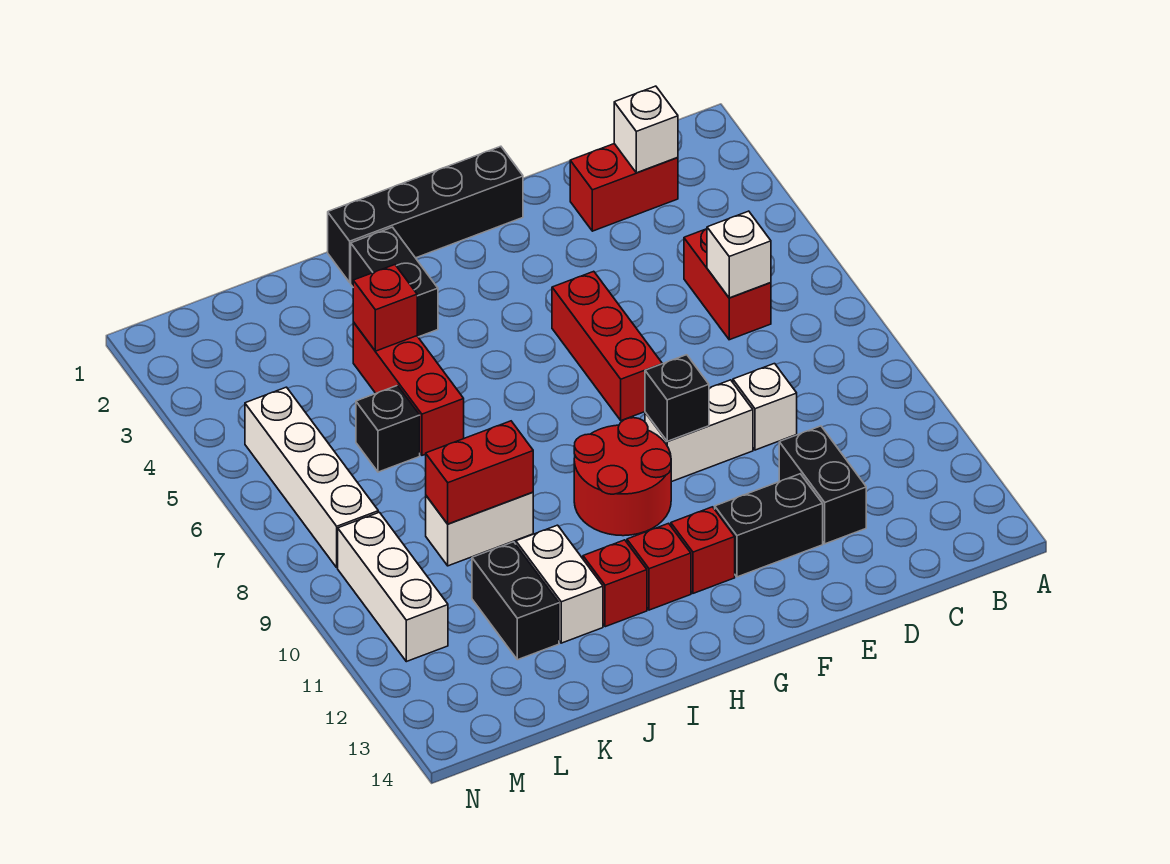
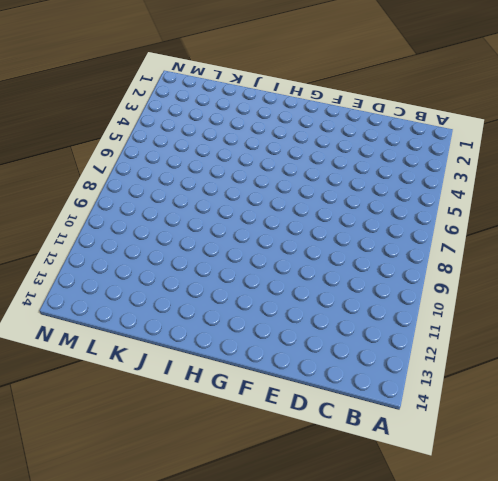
none -> red 1x2 brick [570,144,678,231]
none -> red 1x2 brick [684,229,771,340]
none -> white 1x1 brick [733,364,797,450]

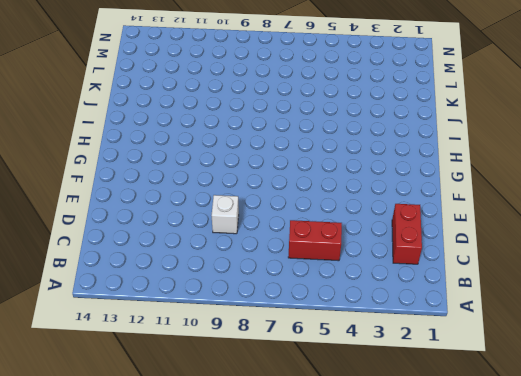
none -> black 1x2 brick [779,426,866,544]
none -> white 1x2 brick [645,380,753,482]
none -> black 1x2 brick [715,474,823,577]

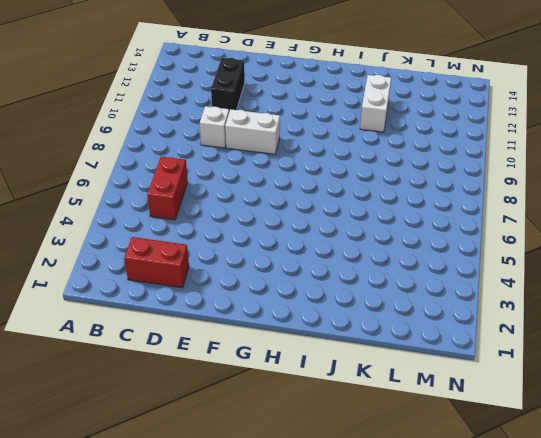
none -> black 1x2 brick [715,474,823,577]
none -> black 1x4 brick [328,146,523,282]
none -> red 1x3 brick [552,271,662,421]

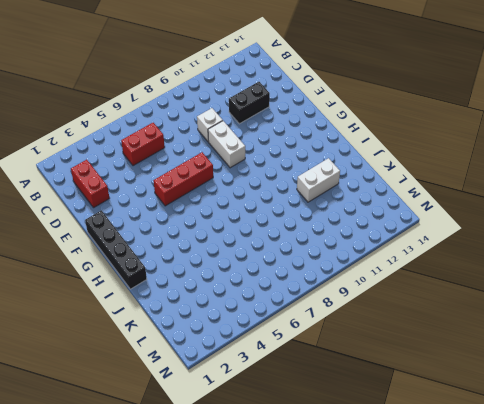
none -> black 1x2 brick [715,474,823,577]
none -> red 2x2 round brick [574,418,671,536]
none -> red 1x1 brick [671,507,735,593]

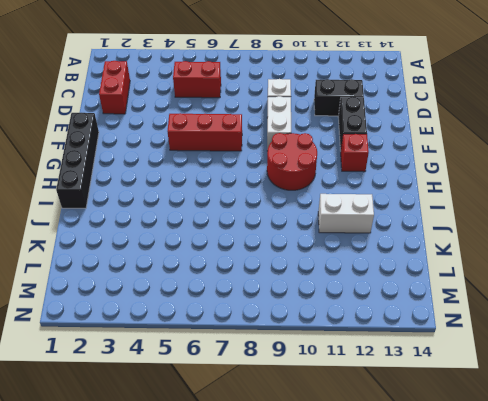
none -> red 1x1 brick [627,523,691,610]
none -> black 1x2 brick [351,227,438,337]
none -> red 1x1 brick [583,540,647,627]

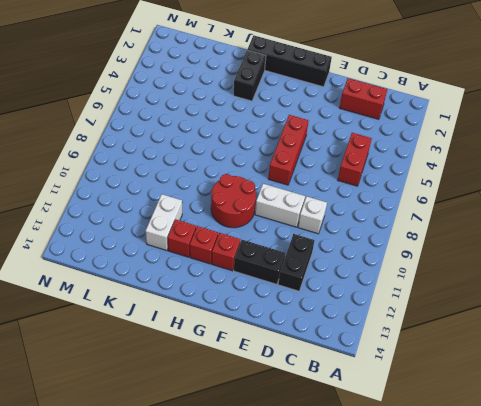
none -> red 1x3 brick [353,322,464,455]
none -> white 1x2 brick [426,492,533,566]
none -> black 1x1 brick [356,386,420,472]

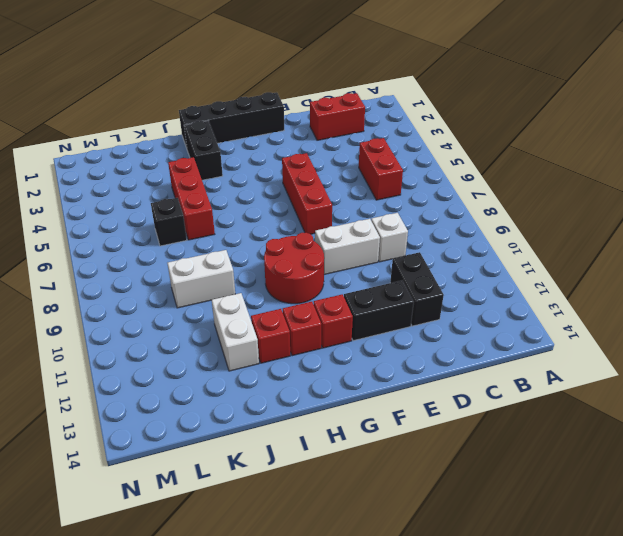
none -> black 1x2 brick [472,542,559,660]
none -> white 1x4 brick [245,387,378,568]
none -> white 1x3 brick [338,512,448,662]

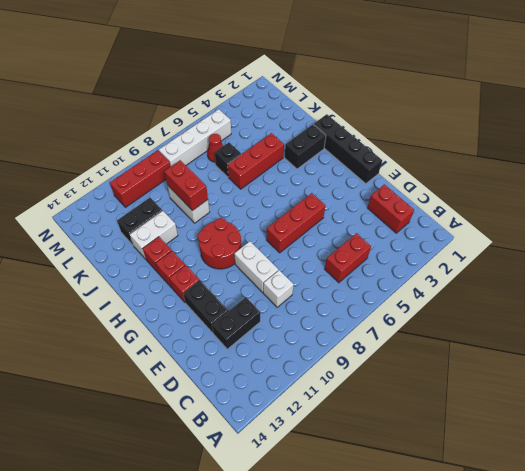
red 1x1 cone [207,134,223,162] -> none
red 1x3 brick [110,150,171,207] -> white 1x3 brick [338,512,448,662]
none -> white 1x1 brick [614,86,678,173]
none -> white 1x1 brick [707,211,771,298]
none -> black 1x1 brick [645,355,709,441]

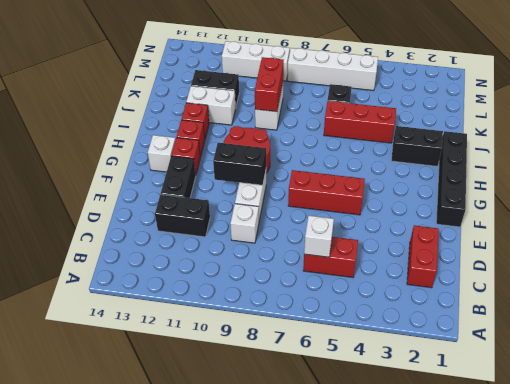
black 1x2 brick [213,143,266,185] -> black 1x1 brick [645,355,709,441]
white 1x1 brick [148,135,175,172] -> white 1x1 brick moved to [614,86,678,173]
none -> red 1x1 brick [353,265,417,351]

